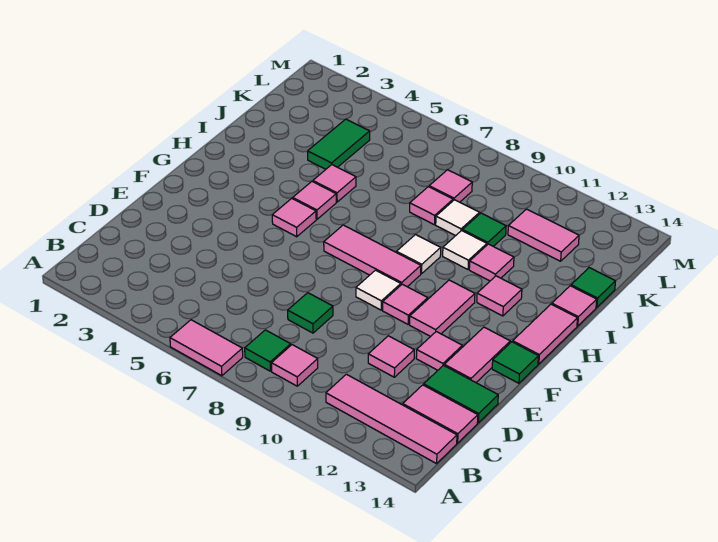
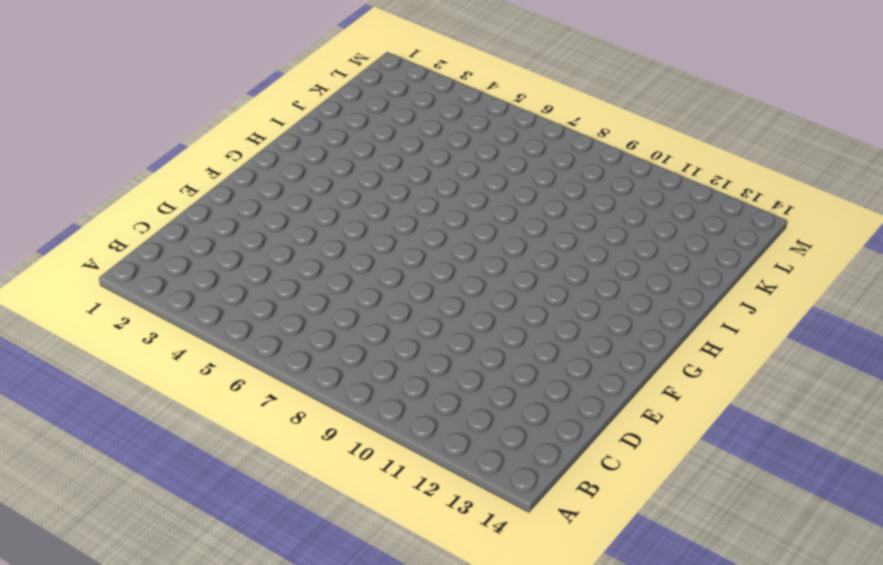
none -> pink 1x2 tile [170,320,243,376]
none -> green 1x1 tile [245,330,291,371]
none -> pink 1x1 tile [271,345,318,386]
none -> pink 1x4 tile [326,374,457,464]

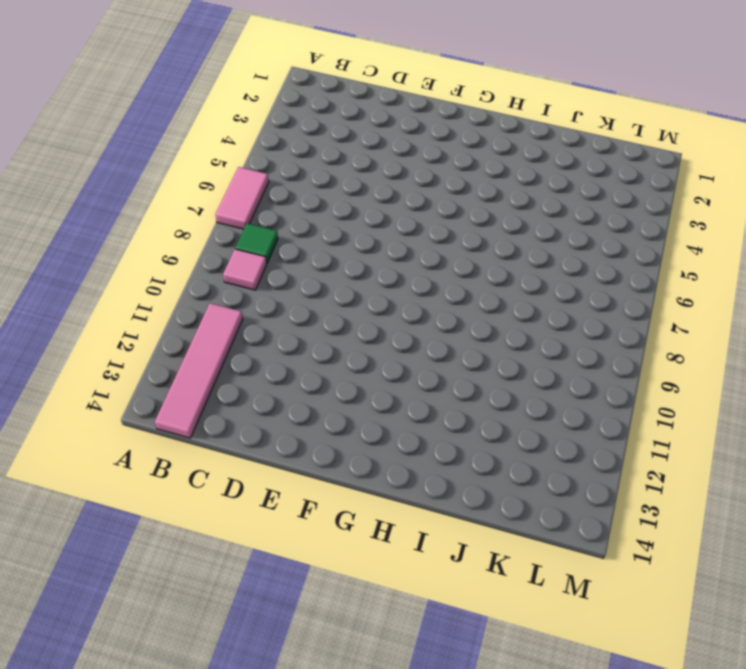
none -> pink 1x2 tile [403,385,478,443]
none -> green 1x1 tile [288,293,333,333]
none -> pink 1x1 tile [368,336,414,377]
none -> green 1x2 tile [424,365,498,423]

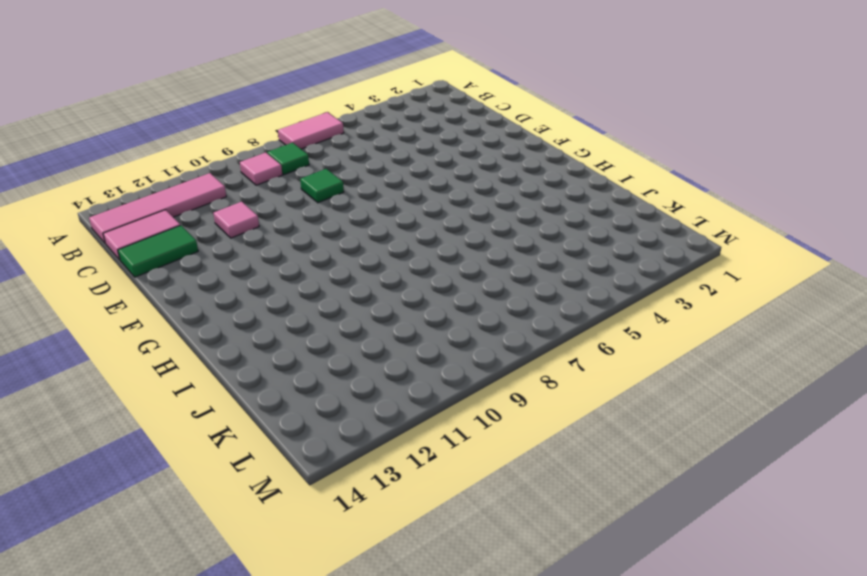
none -> pink 1x1 tile [416,332,462,370]
none -> pink 1x2 tile [444,327,510,382]
none -> white 1x1 tile [356,270,401,310]
none -> pink 1x1 tile [383,284,428,324]

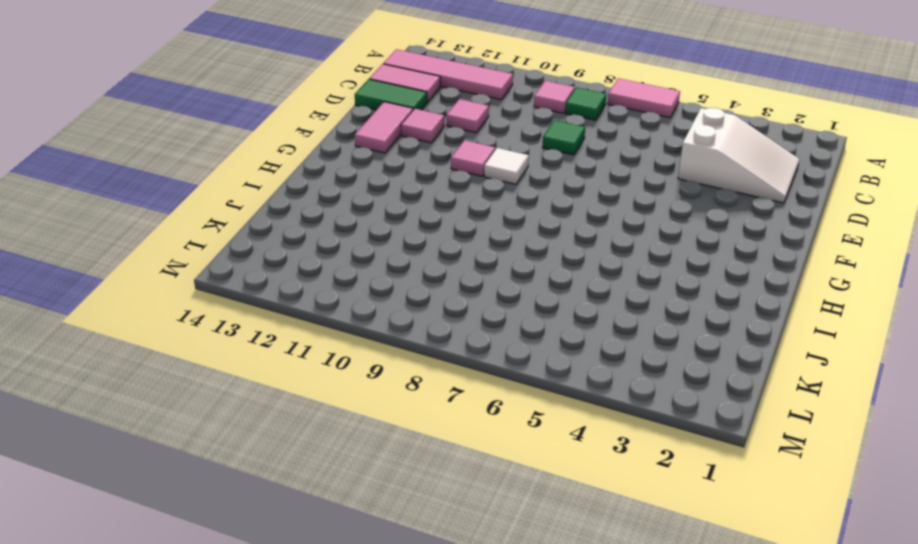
white 2x3 slope [678,108,799,203] -> none
none -> pink 1x2 tile [410,280,475,337]
none -> green 1x1 tile [492,342,538,383]
none -> pink 1x1 tile [272,198,316,237]
none -> pink 1x3 tile [324,225,421,287]

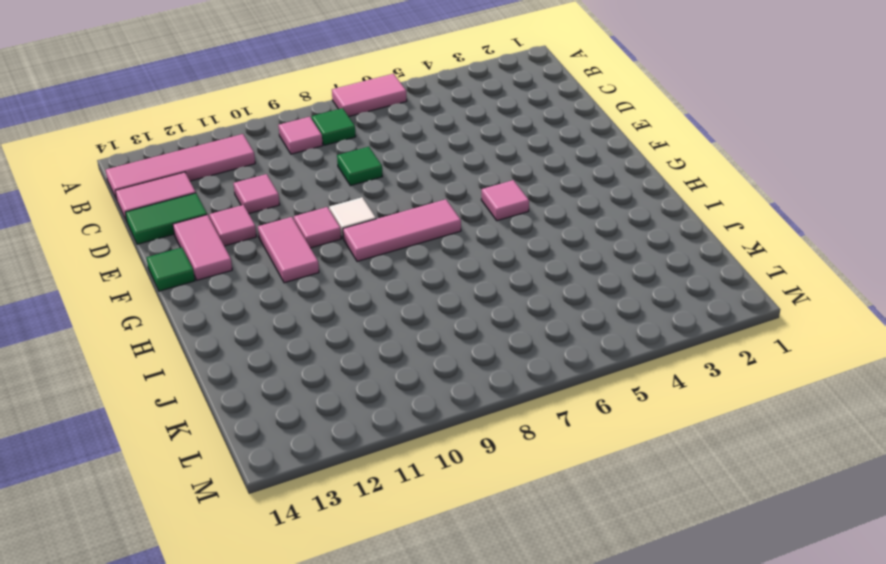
none -> pink 1x2 tile [513,304,577,364]
none -> pink 1x1 tile [293,182,336,219]
none -> white 1x1 tile [396,235,441,274]
none -> pink 1x1 tile [477,276,522,316]

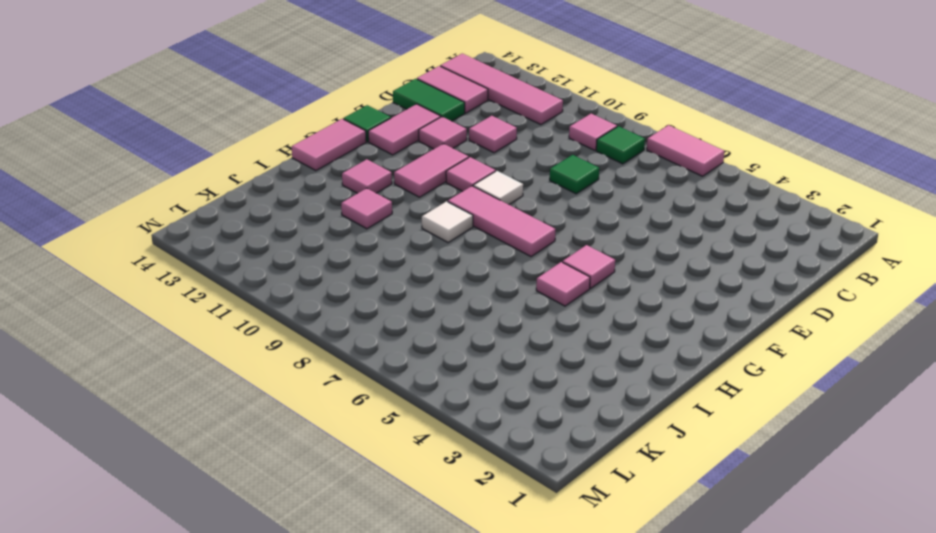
none -> pink 1x1 tile [313,165,356,202]
none -> white 1x1 tile [443,231,487,269]
none -> pink 1x1 tile [552,286,597,326]
none -> green 1x2 tile [308,119,370,169]

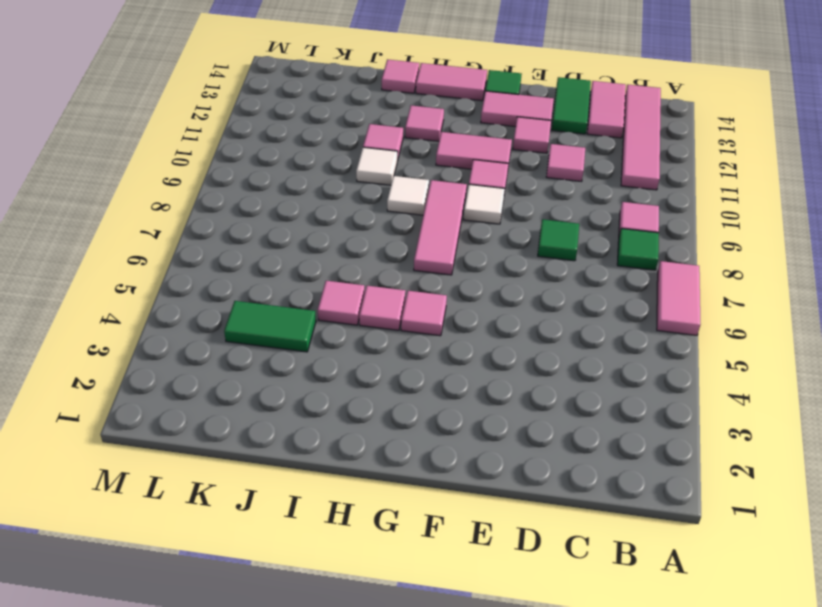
none -> pink 1x1 tile [410,187,453,225]
none -> white 1x1 tile [436,200,480,236]
none -> green 1x1 tile [462,213,506,246]
none -> green 1x1 tile [571,268,616,307]

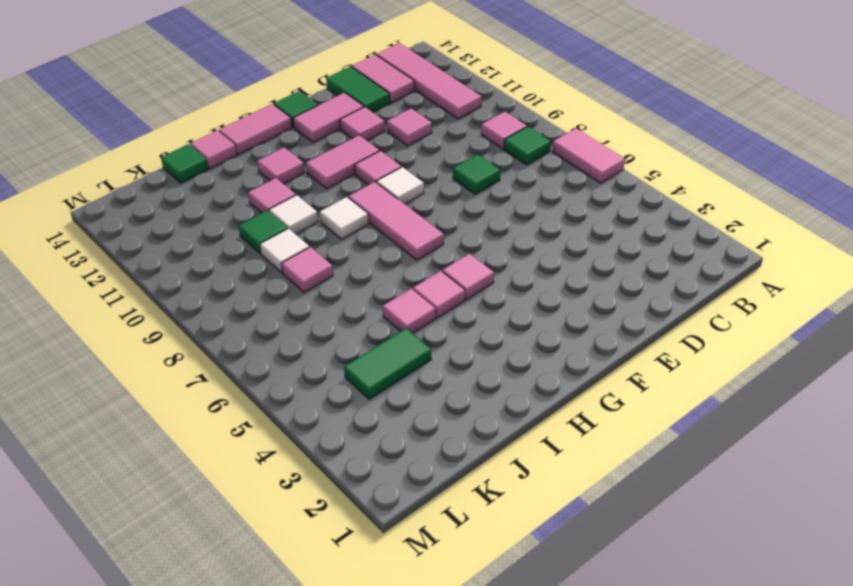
none -> pink 1x1 tile [429,170,472,202]
none -> pink 1x2 tile [508,209,579,261]

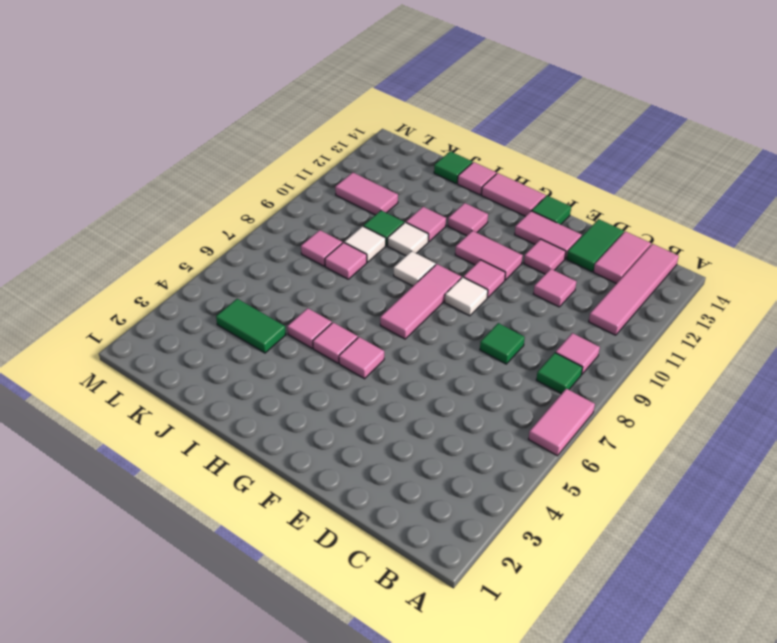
pink 1x2 tile [335,172,398,215] -> pink 1x2 tile turned to [508,209,579,261]

